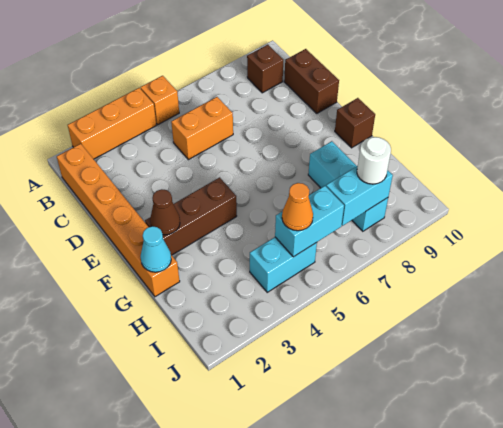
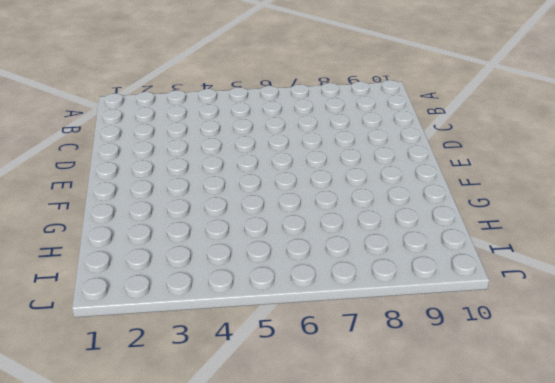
none -> orange 1x3 brick [68,88,156,159]
none -> orange 1x1 brick [141,76,179,125]
none -> orange 1x6 brick [57,144,180,297]

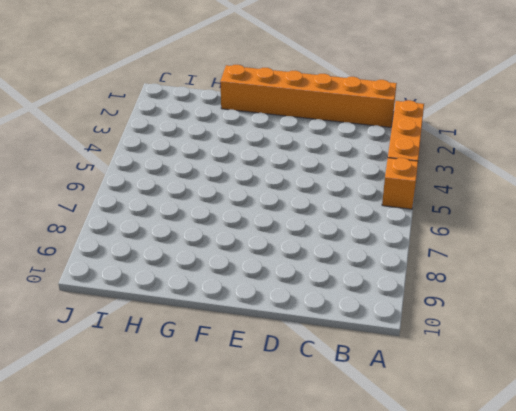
none -> brown 1x1 brick [247,45,283,93]
none -> orange 1x2 brick [171,97,233,160]
none -> brown 1x2 brick [284,49,339,113]

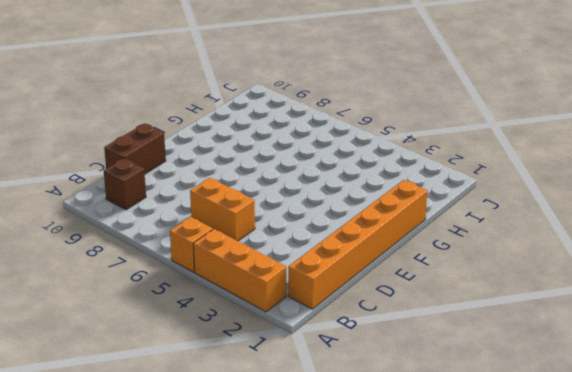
none -> brown 1x3 brick [145,177,237,255]
none -> brown 1x1 brick [335,98,375,148]
none -> cyan 1x3 brick [308,141,388,231]

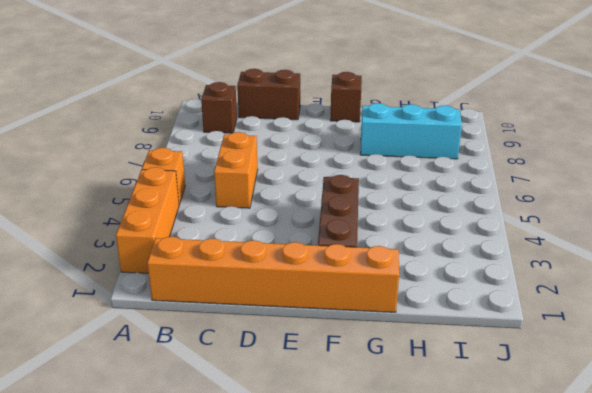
none -> cyan 1x2 brick [250,237,317,292]
none -> brown 1x1 cone [150,189,180,235]
none -> cyan 1x1 cone [141,226,171,272]

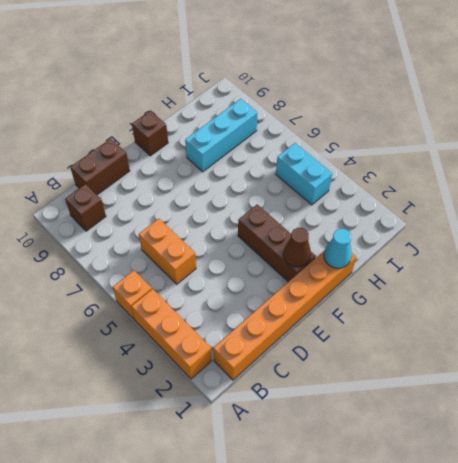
none -> cyan 1x2 brick [275,186,344,257]
none -> cyan 1x2 brick [326,166,393,226]
none -> orange 1x1 cone [282,183,313,231]

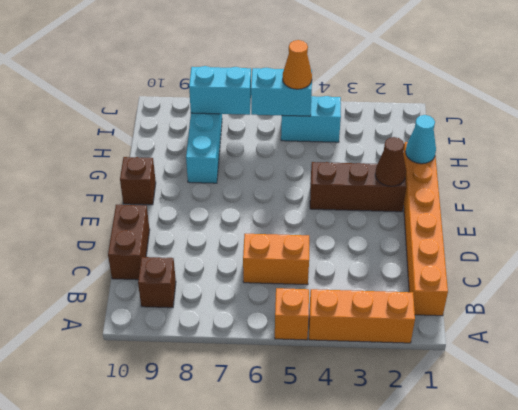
none -> white 1x1 round brick [357,137,391,184]

